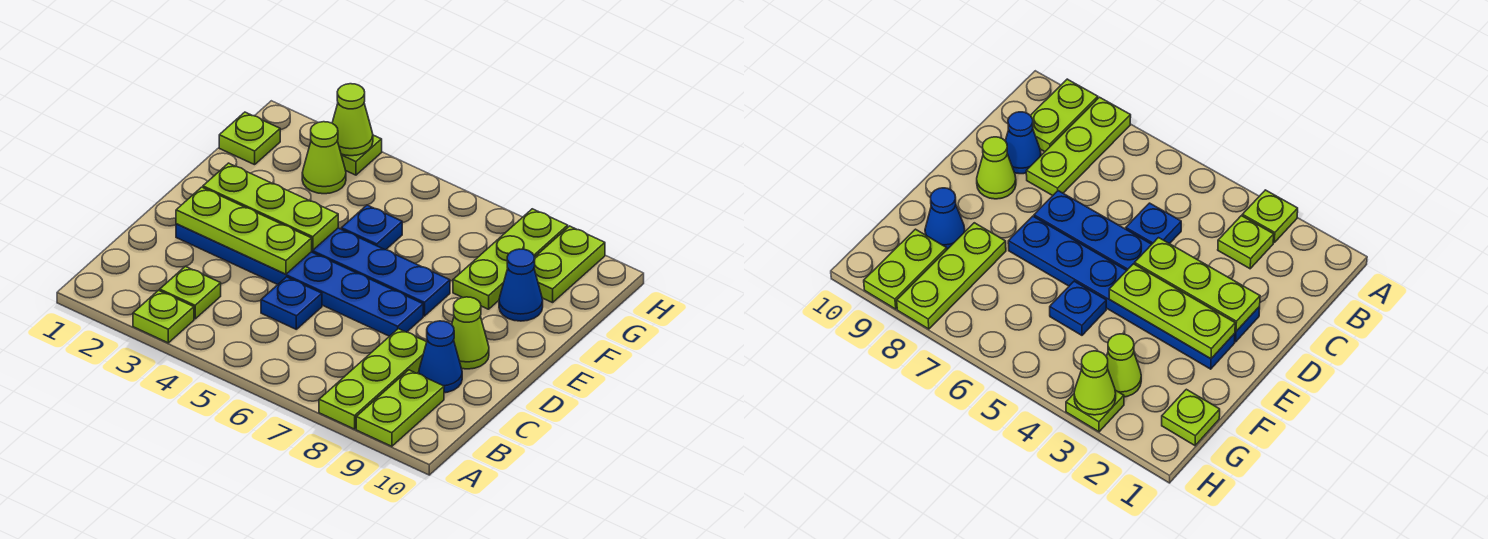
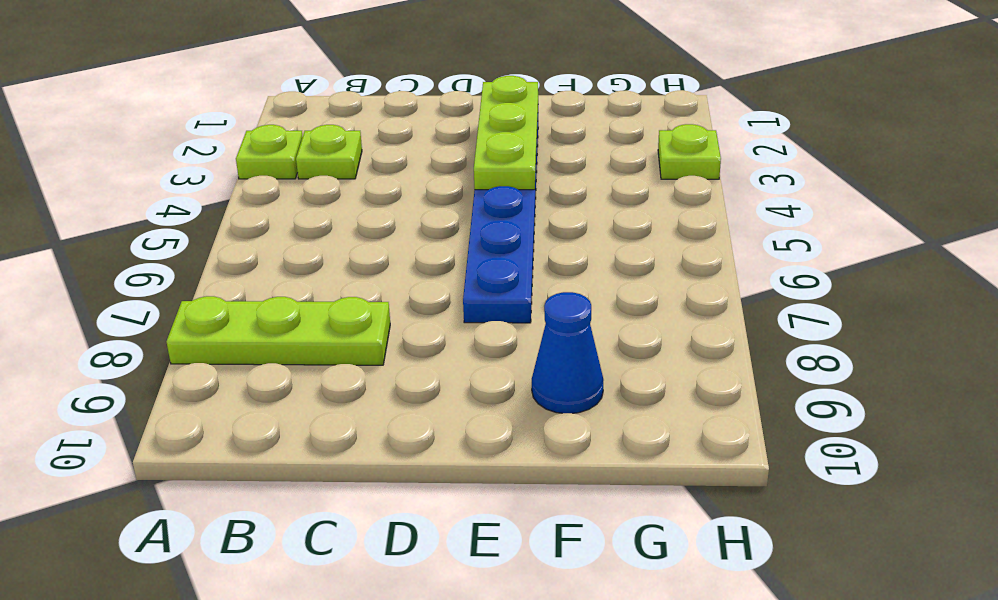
none -> lime 1x2 plate [356,370,444,446]
none -> blue 1x1 plate [261,277,322,329]
none -> blue 1x1 cone [419,321,462,393]

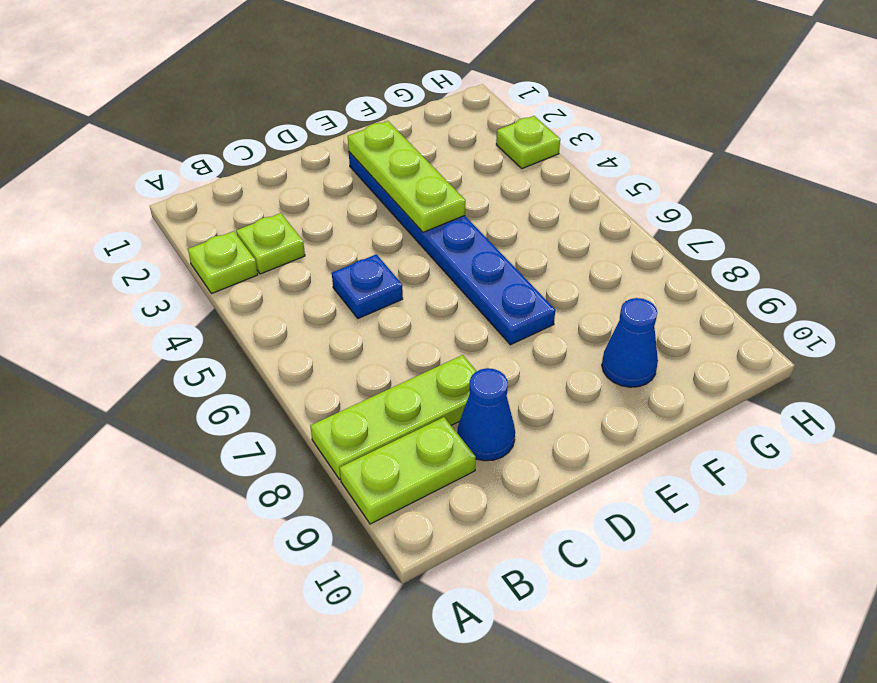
none -> blue 1x6 plate [176,224,423,336]
none -> lime 1x1 cone [452,297,489,369]
none -> blue 1x1 plate [341,205,402,250]

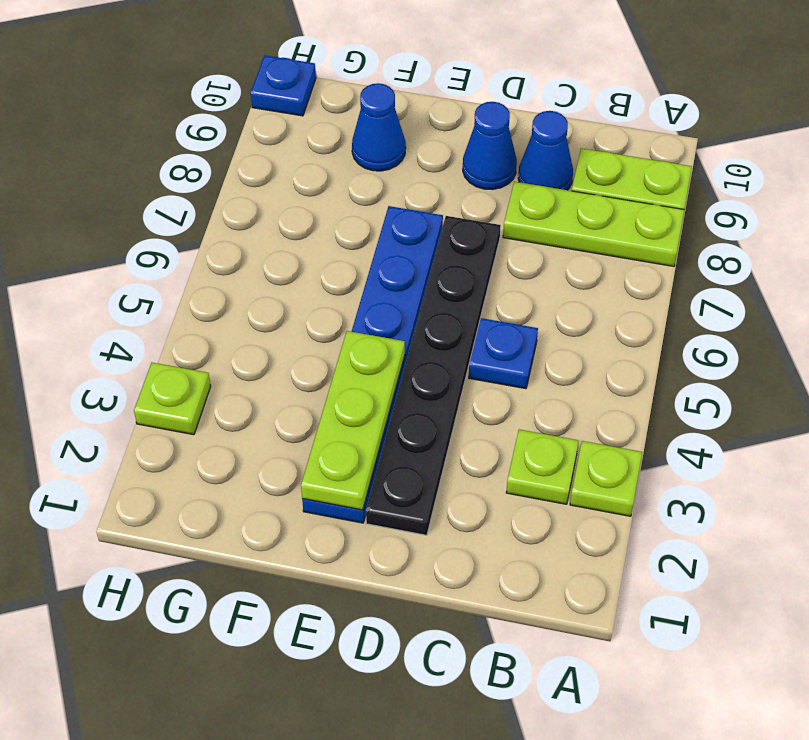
black 1x6 plate [366,216,501,535] -> blue 1x6 plate [176,224,423,336]
blue 1x1 cone [463,102,517,189] -> lime 1x1 cone [452,297,489,369]
blue 1x1 plate [251,56,316,116] -> blue 1x1 plate moved to [341,205,402,250]
none -> lime 1x3 plate [453,209,568,309]
none -> lime 1x1 plate [219,112,280,165]
none -> lime 1x1 cone [302,122,346,194]

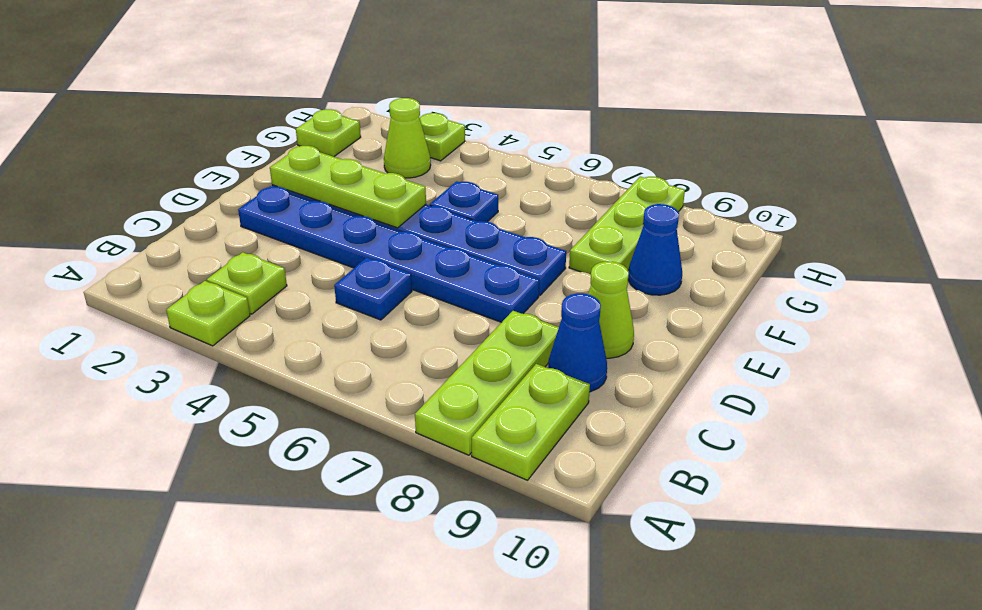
none -> lime 1x2 plate [534,226,605,303]
none -> lime 1x3 plate [176,187,312,274]
none -> lime 1x1 cone [332,84,373,156]

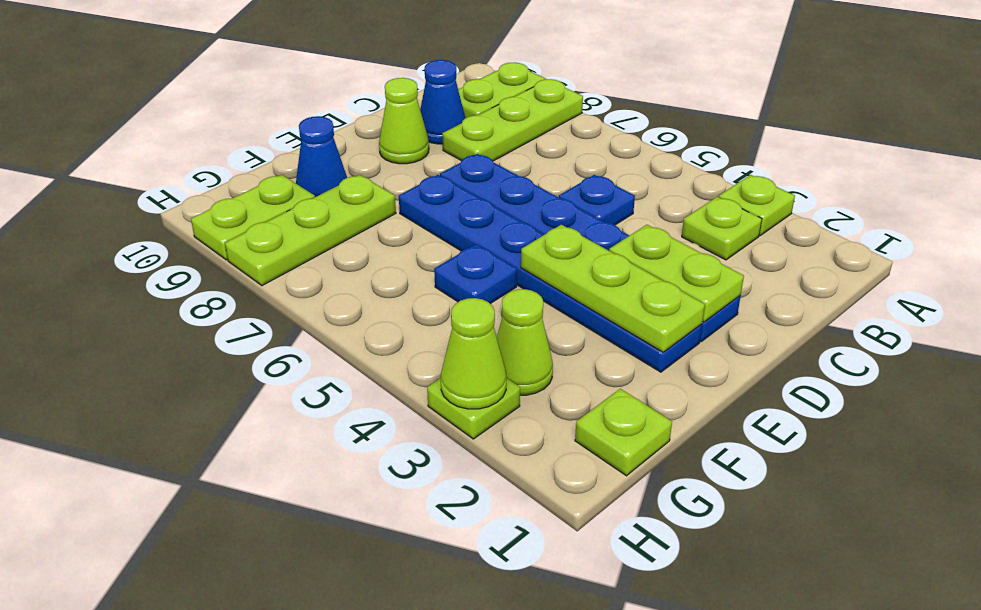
lime 1x2 plate [609,225,744,322] -> lime 1x3 plate [176,187,312,274]

